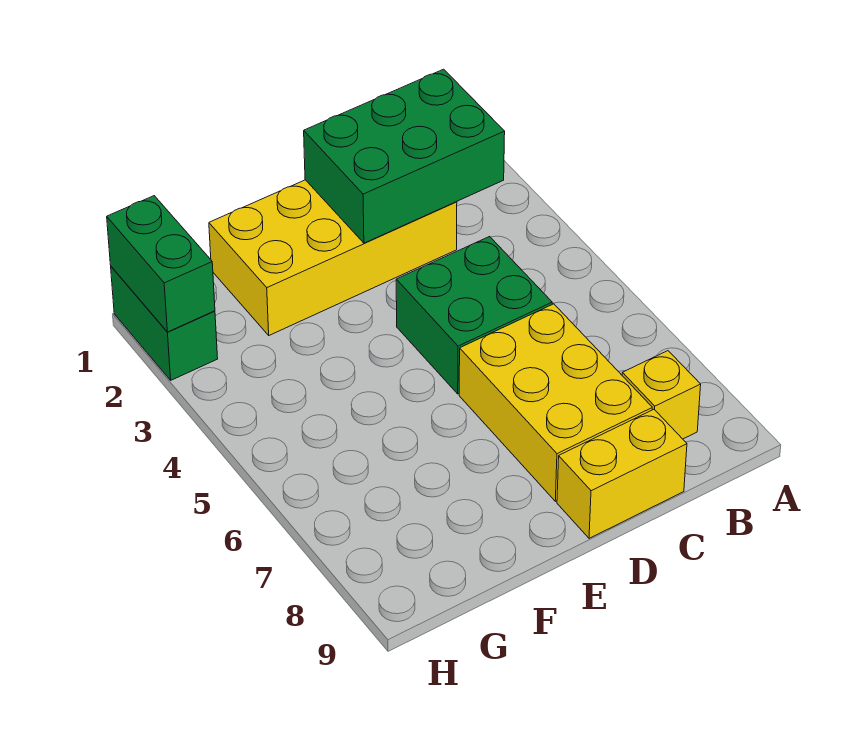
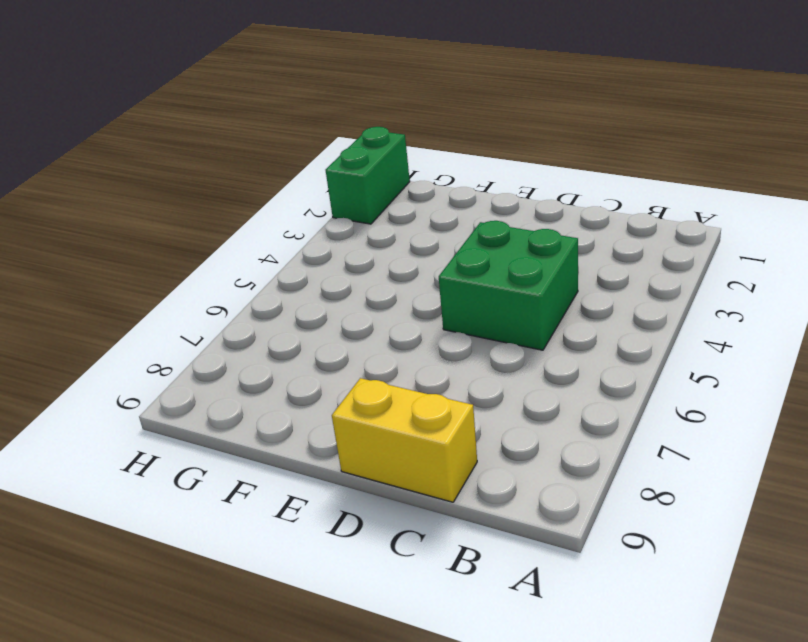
none -> yellow 1x1 brick [622,351,701,439]
none -> yellow 2x4 brick [209,180,457,335]

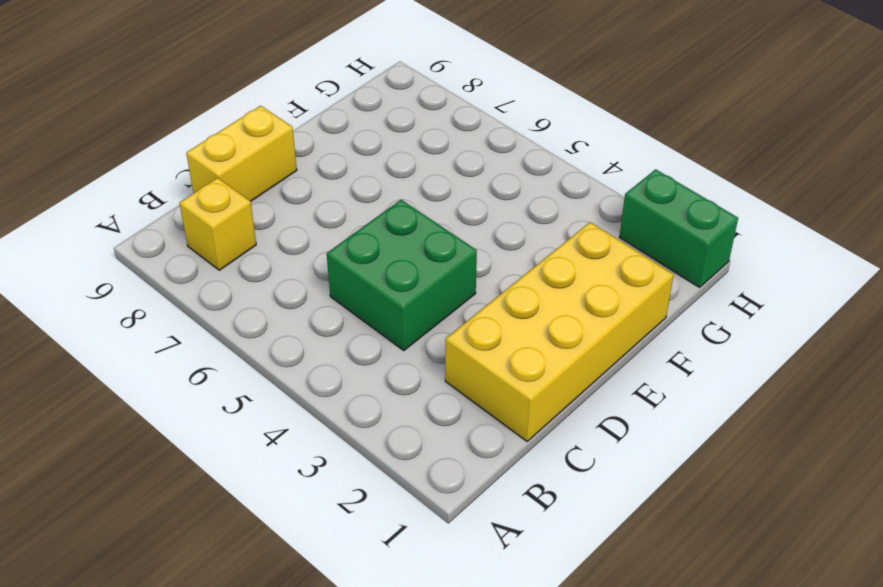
none -> yellow 2x3 brick [459,304,652,501]
none -> green 2x3 brick [304,69,505,243]

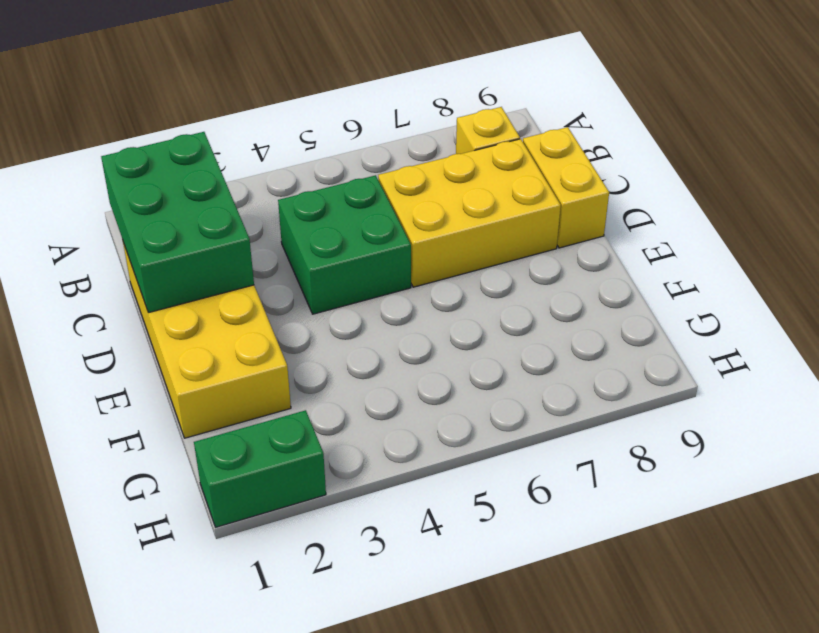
none -> green 1x2 brick [107,196,215,332]

